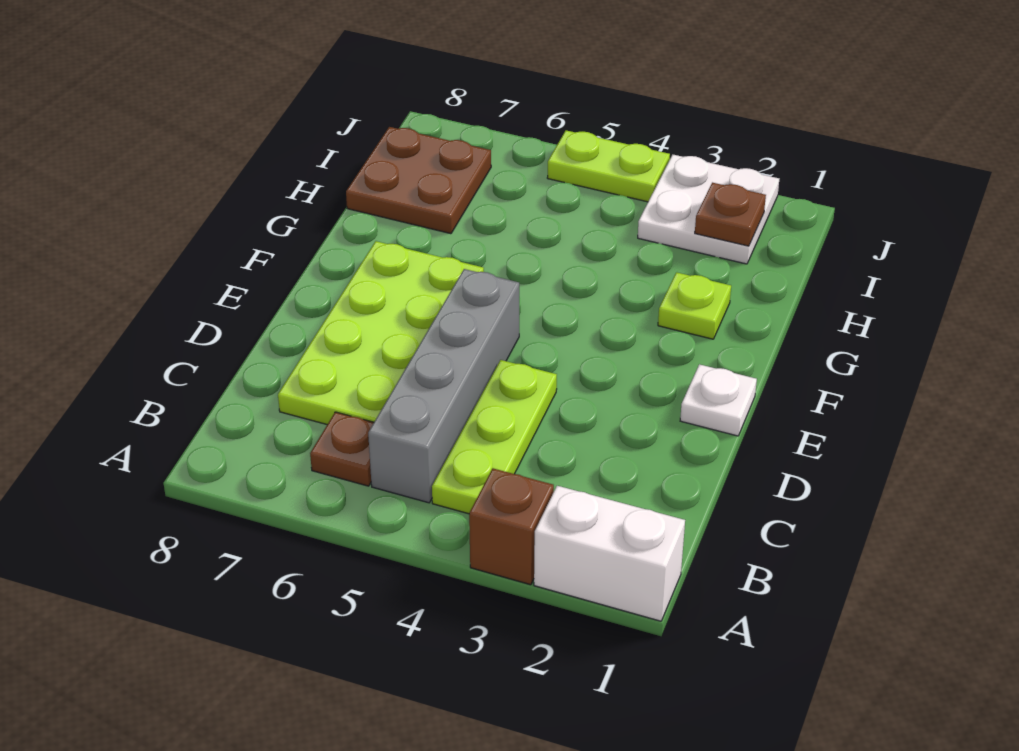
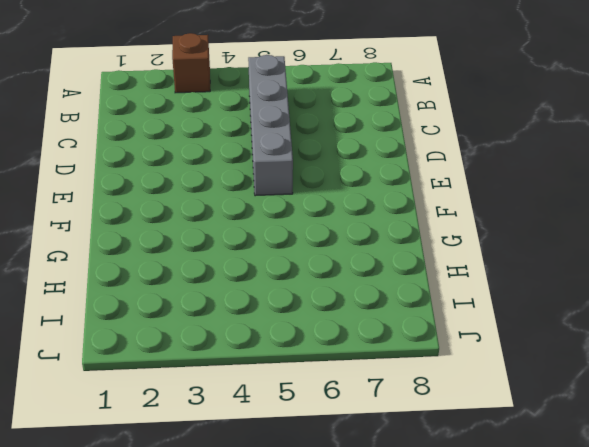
none -> white 1x2 brick [534,486,685,621]
none -> lime 1x3 plate [432,360,557,514]
none -> brown 1x1 plate [310,412,374,486]

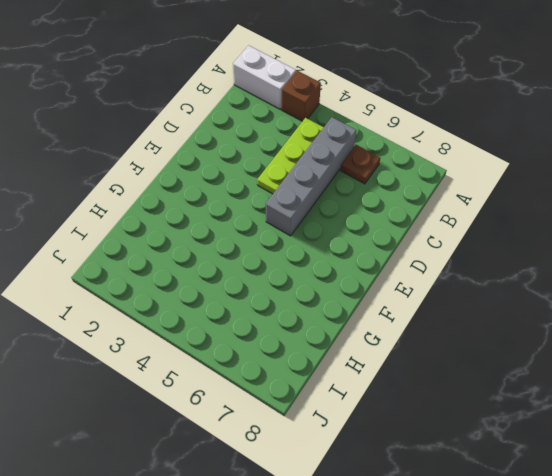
none -> lime 2x4 plate [278,241,484,425]
none -> white 1x1 plate [680,364,757,436]
none -> lime 1x1 plate [658,272,731,339]

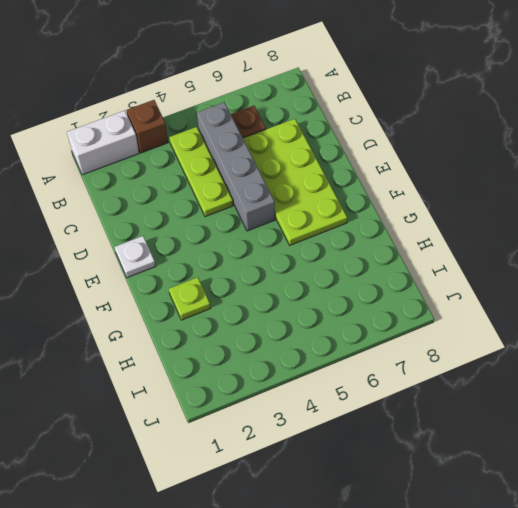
none -> brown 2x2 plate [346,127,491,234]
none -> white 2x2 plate [638,155,779,264]
none -> lime 1x2 plate [547,130,670,202]

